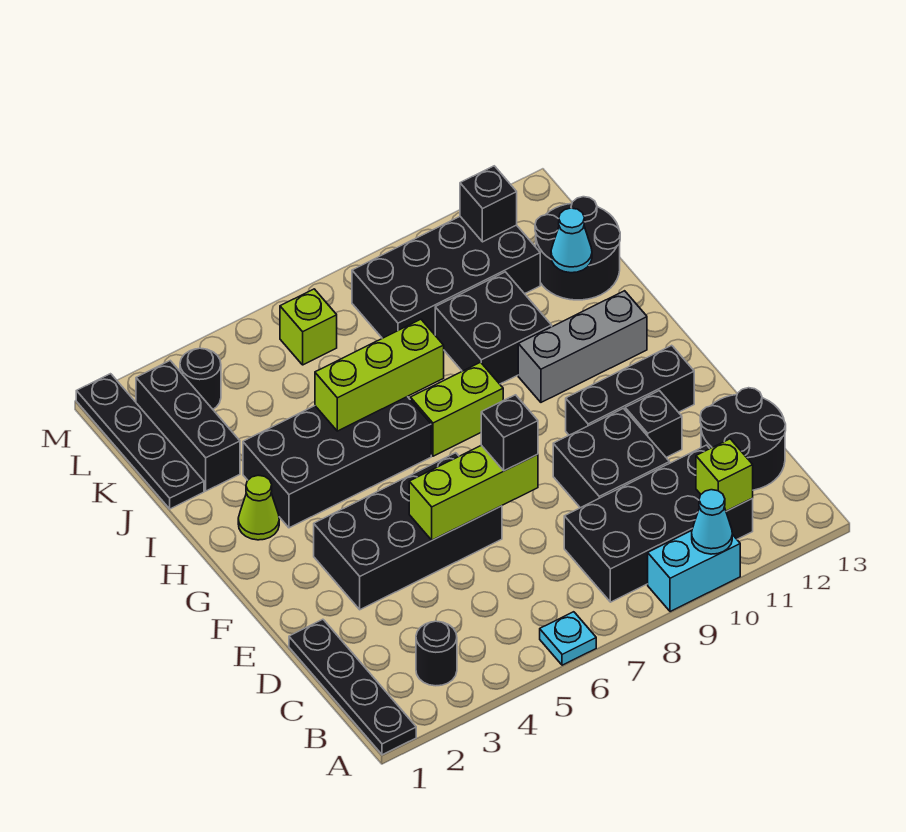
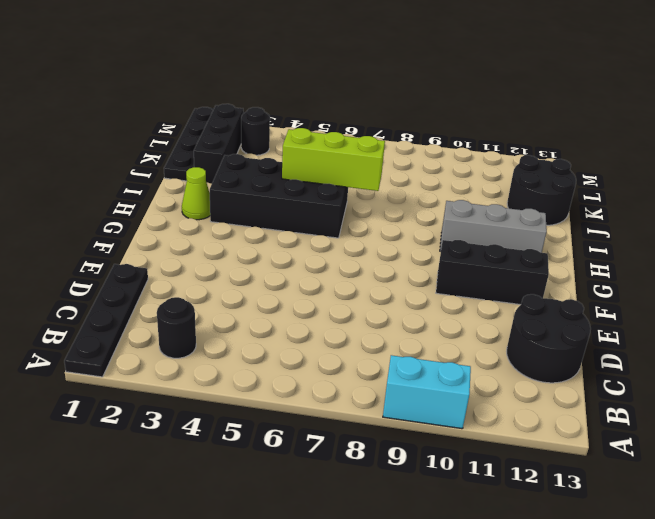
none -> cyan 1x1 plate [540,612,596,665]
none -> black 2x4 brick [564,445,753,602]
none -> black 2x2 brick [553,408,670,508]

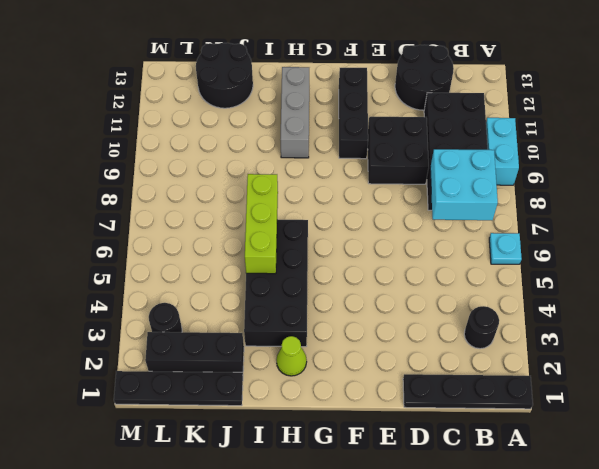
cyan 2x2 brick [430,149,498,220] -> none
none -> black 2x4 brick [314,453,502,610]
none -> black 1x1 brick [625,391,682,457]
none -> lime 1x2 brick [410,362,503,456]

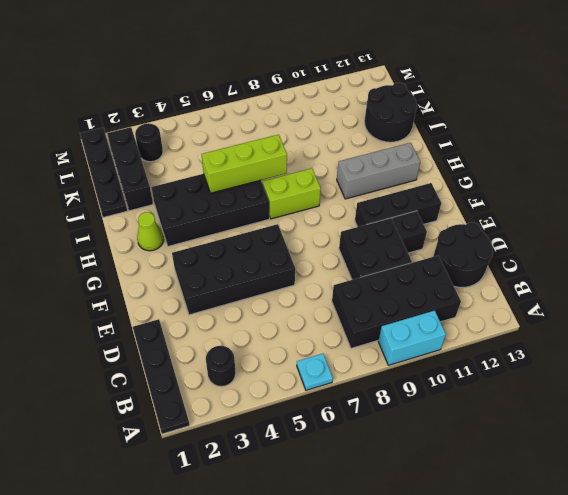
none -> black 2x2 brick [435,272,552,384]
none -> black 2x4 brick [352,217,540,338]
none -> lime 1x1 brick [280,289,337,365]

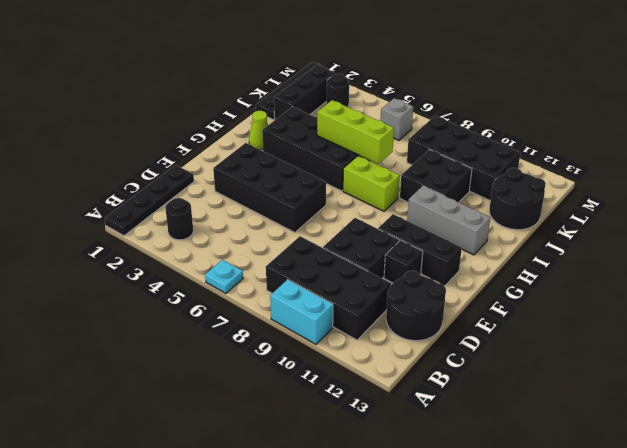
grey 1x1 brick [381,98,413,140] -> lime 1x1 brick [280,289,337,365]
none -> cyan 1x1 cone [692,490,732,554]
none -> lime 1x1 brick [696,439,753,511]
none -> lime 1x3 brick [409,445,538,540]

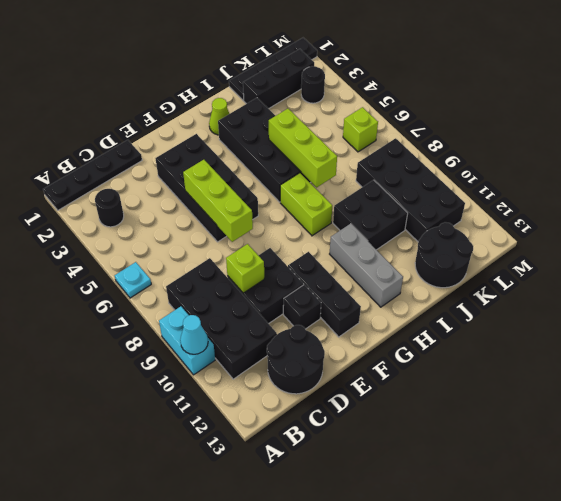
lime 1x1 brick [226,244,264,293] -> lime 1x1 brick moved to [696,439,753,511]
none -> cyan 1x1 cone [551,208,592,273]
none -> black 1x1 brick [460,166,517,242]
none -> black 1x1 brick [481,395,538,471]

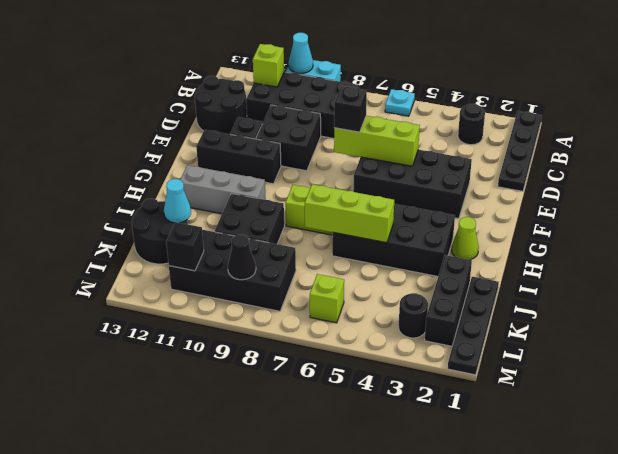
black 1x1 cone [228,235,256,280] -> none

